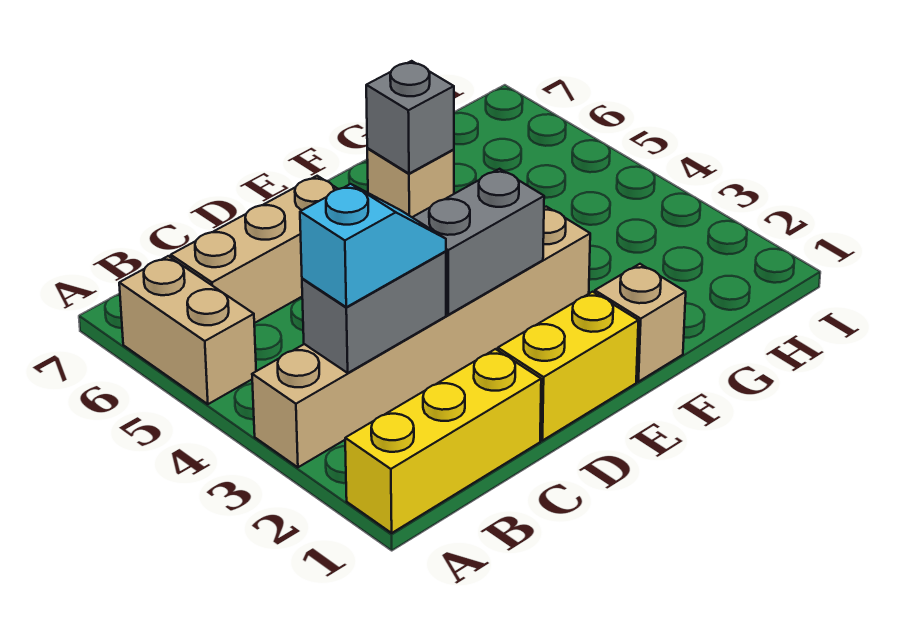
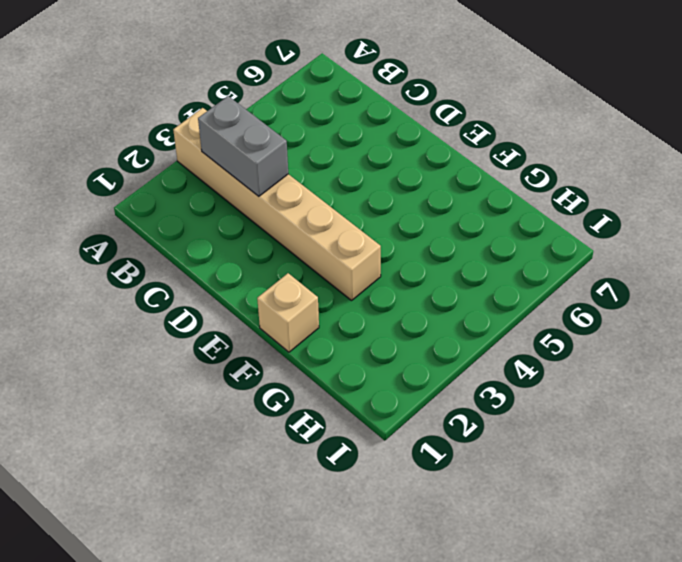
none -> yellow 1x3 brick [345,349,541,533]
none -> tan 1x2 brick [119,256,256,404]

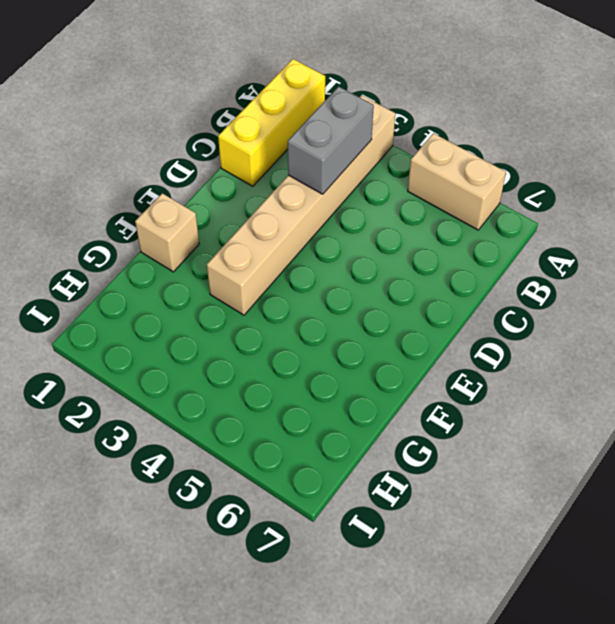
none -> tan 1x3 brick [171,176,338,323]
none -> yellow 1x2 brick [498,292,638,441]

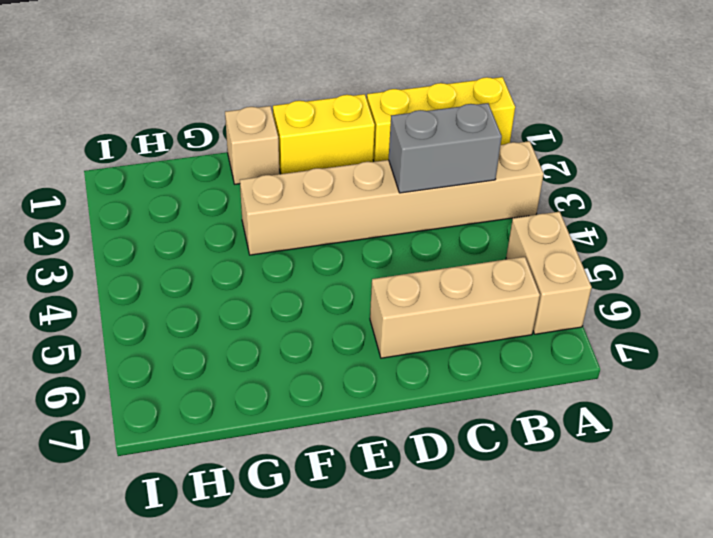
none -> tan 1x1 brick [367,149,454,217]
none -> grey 1x2 brick [412,169,544,315]

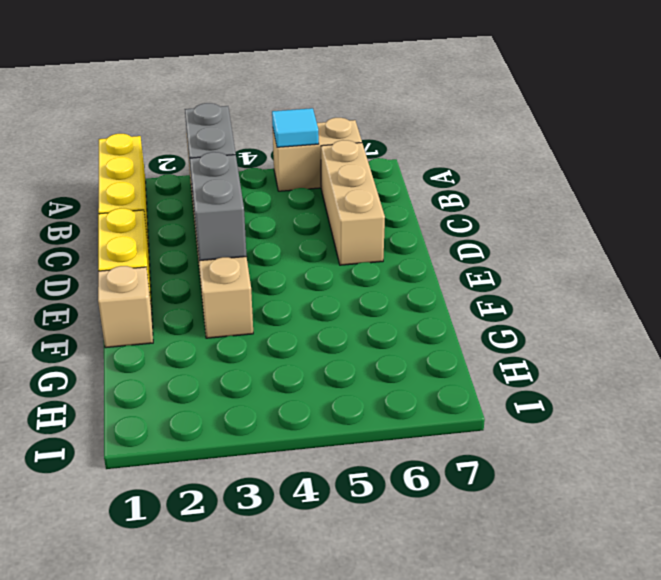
cyan 1x1 tile [272,108,319,147] -> none
none -> tan 1x1 brick [367,149,454,217]
none -> grey 1x1 brick [366,61,454,174]

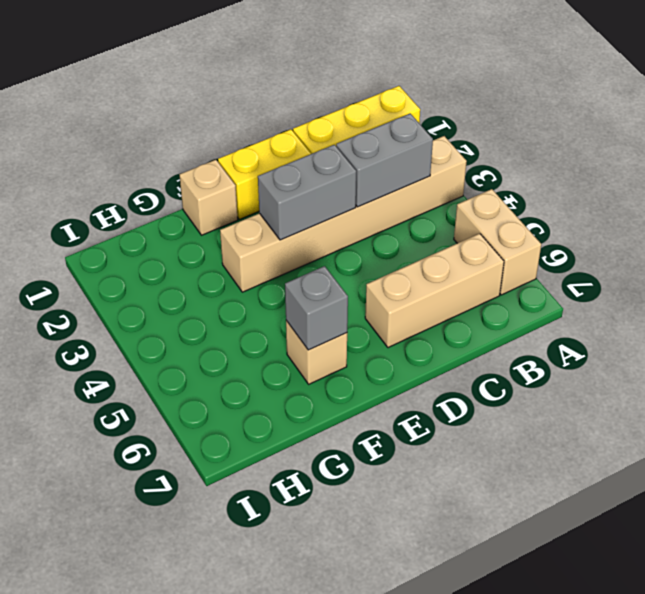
none -> cyan 1x2 slope [300,184,446,307]

